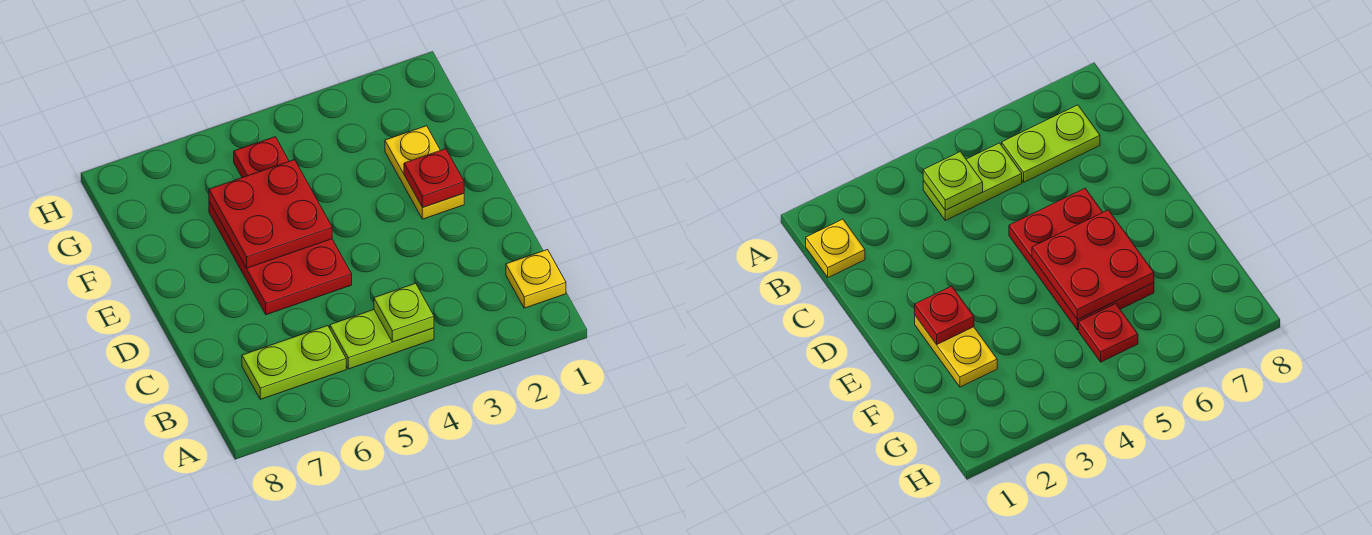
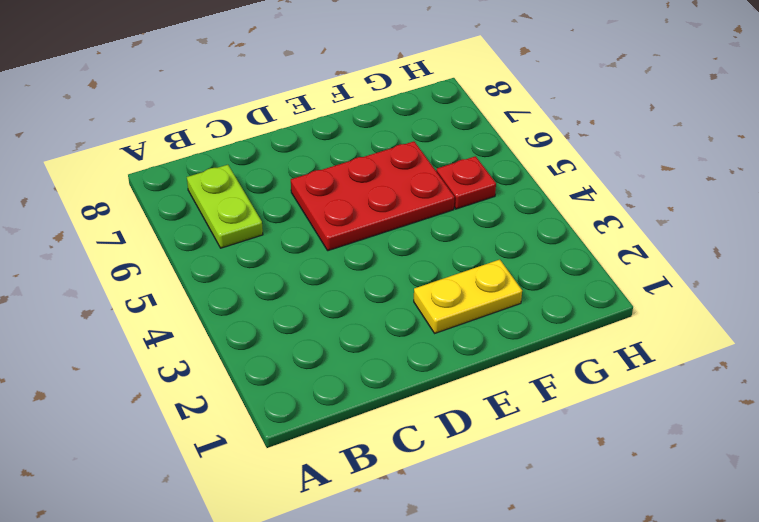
none -> yellow 1x1 plate [506,250,566,308]
none -> lime 1x2 plate [330,310,434,369]

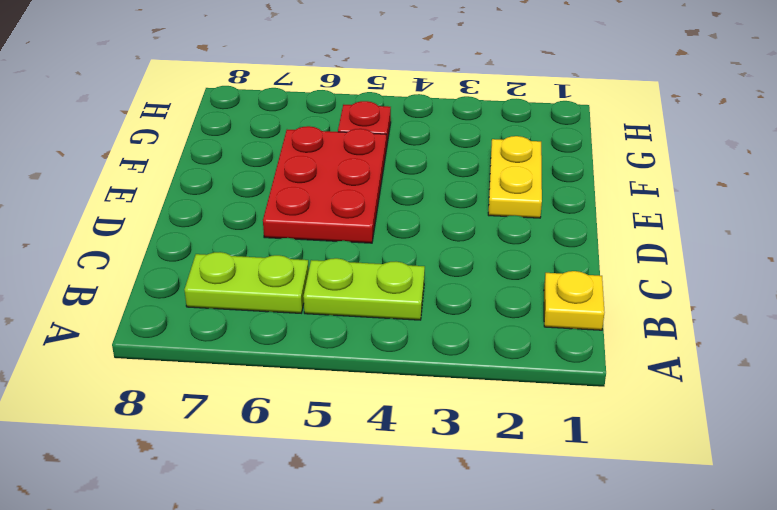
none -> lime 1x1 plate [374,283,434,342]
none -> red 1x1 plate [404,149,464,208]

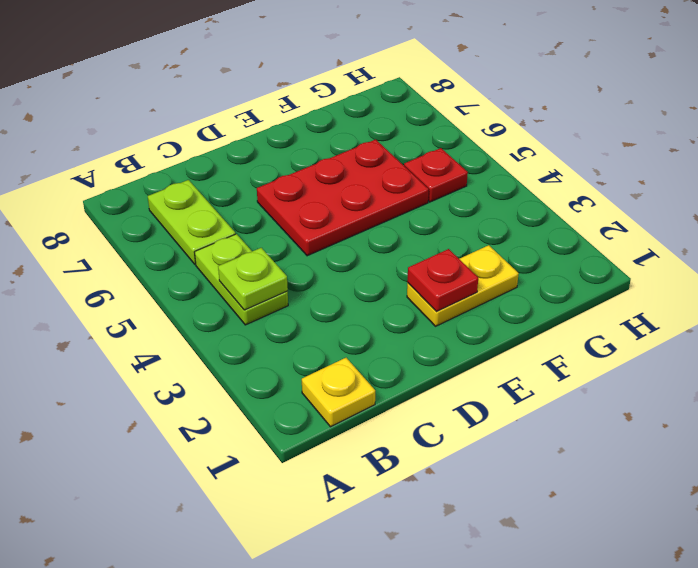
none -> red 2x2 plate [209,160,332,268]

